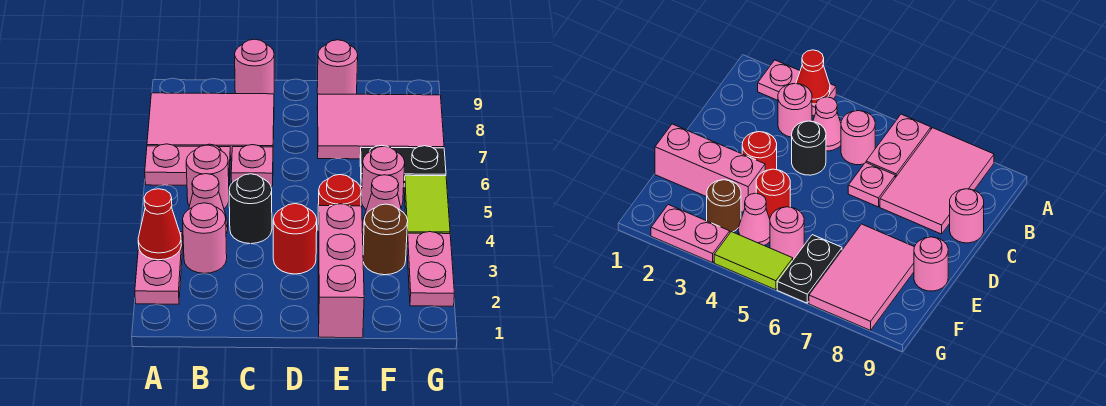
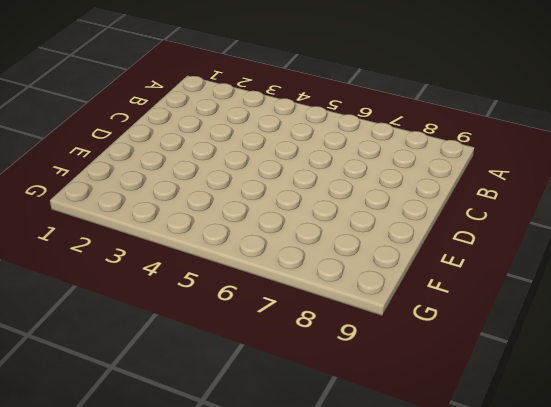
none -> pink 1x2 plate [135,232,183,304]
none -> pink 1x2 plate [145,144,231,185]
none -> pink 2x3 tile [147,93,274,158]

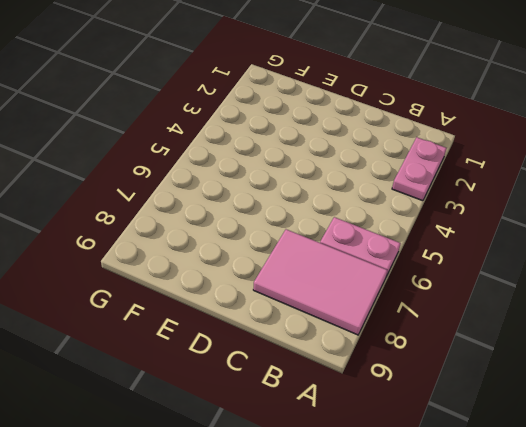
none -> pink 1x1 round brick [183,203,227,273]
none -> pink 1x1 cone [189,174,228,234]
none -> pink 1x1 round brick [186,145,229,209]

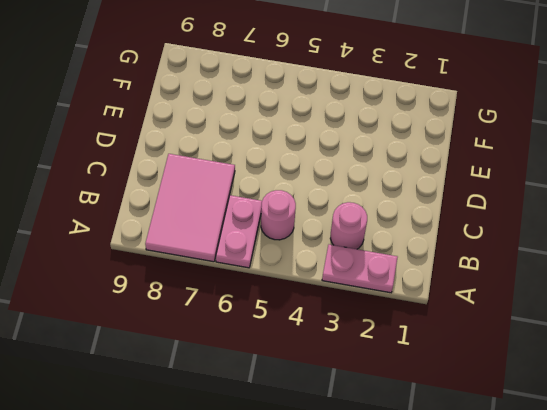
none -> pink 1x1 cone [189,174,228,234]
none -> black 1x1 round brick [229,174,272,244]
none -> pink 1x1 plate [231,145,273,186]

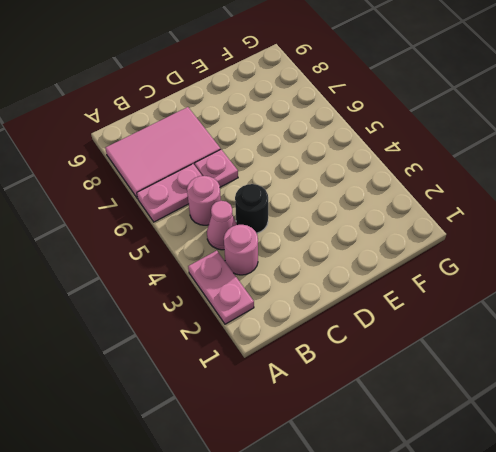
none -> pink 1x1 round brick [235,39,274,94]
none -> red 1x1 round brick [273,204,317,274]
none -> pink 1x3 brick [318,204,364,338]

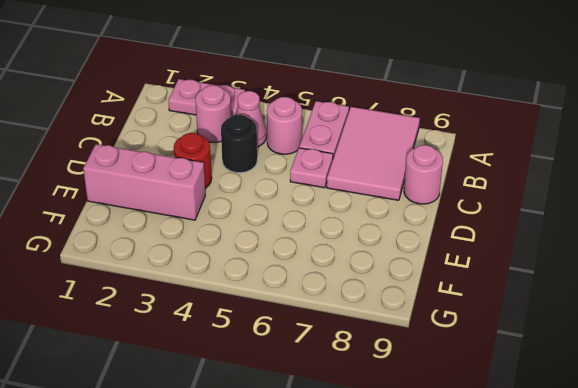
none -> red 1x1 round brick [318,175,361,224]
none -> pink 2x3 tile [317,94,444,159]
none -> pink 1x1 round brick [317,40,358,94]

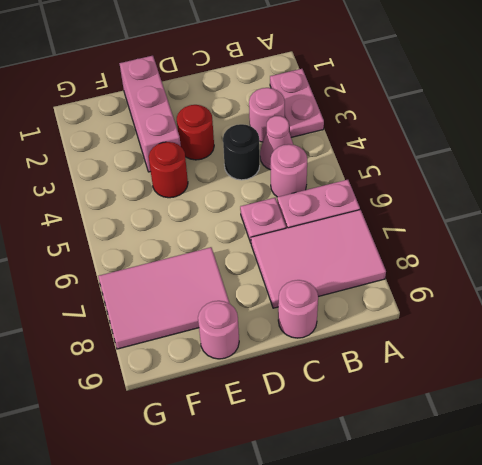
none -> brown 1x1 round brick [363,204,408,275]
none -> pink 1x1 cone [362,175,401,235]
none -> pink 1x1 round brick [361,146,405,209]

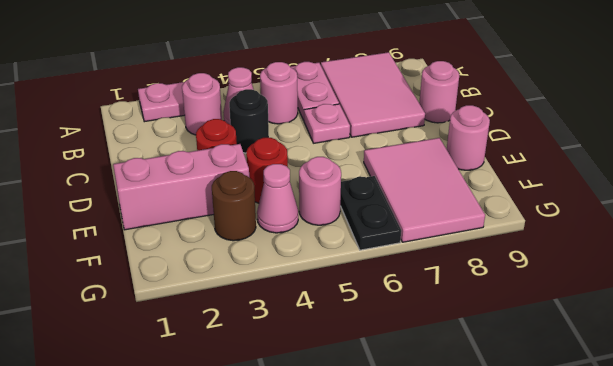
none -> pink 1x2 plate [407,232,454,306]
none -> lime 1x2 tile [404,175,450,237]
none -> red 1x1 cone [138,189,181,260]

